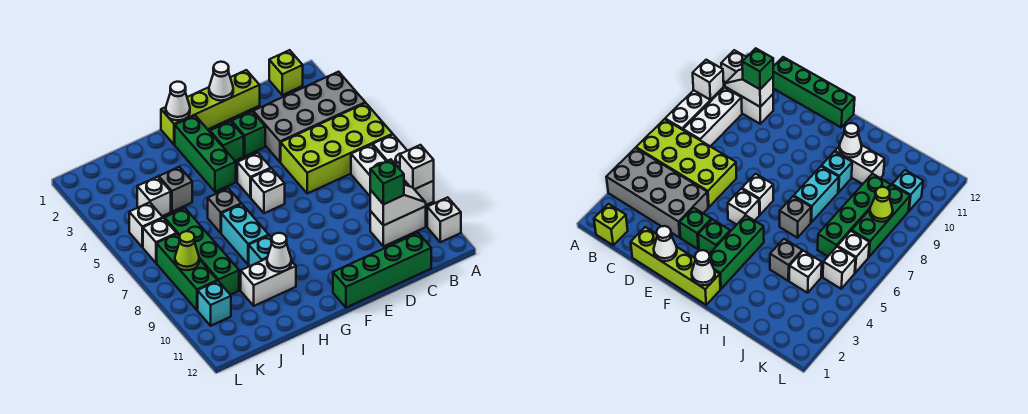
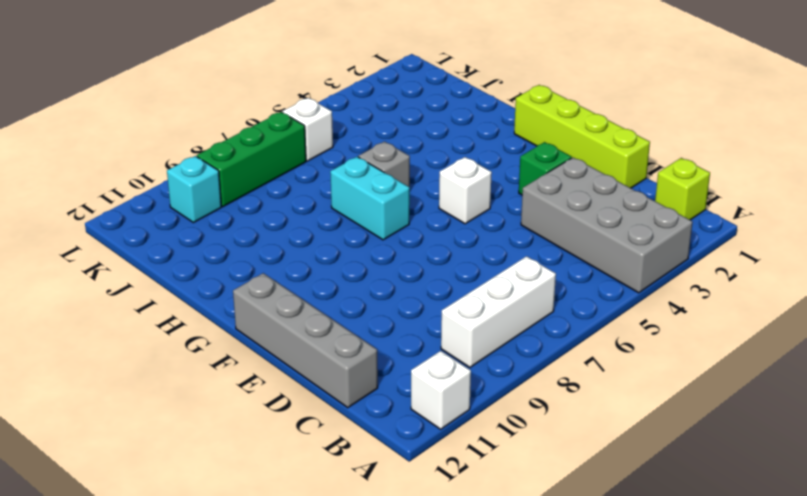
grey 1x4 brick [233,273,378,408] -> green 1x4 brick [333,233,431,308]
cyan 1x2 brick [330,157,410,240] -> cyan 1x2 brick turned to [221,204,269,265]
none -> lime 2x4 brick [281,103,393,193]
none -> white 1x3 brick [373,135,434,205]
none -> white 1x2 brick [370,206,426,246]
none -> green 1x1 brick [210,121,244,161]

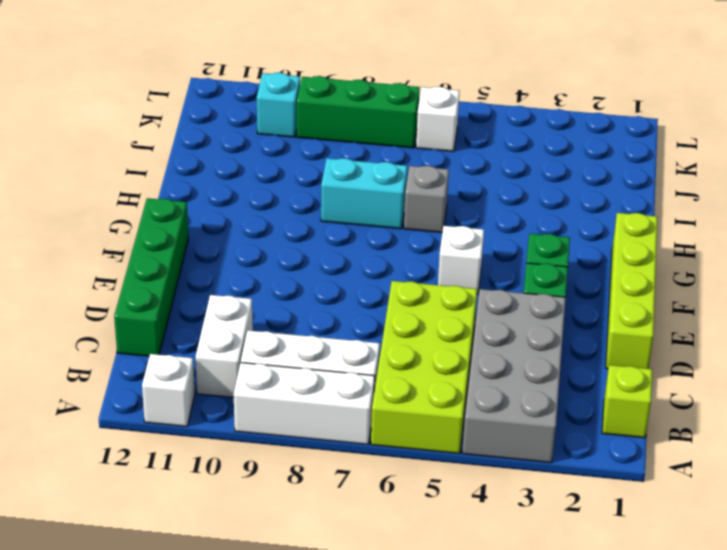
none -> white 1x1 brick [251,168,285,213]
none -> green 1x3 brick [175,116,236,192]
none -> cyan 1x1 brick [249,236,272,266]
none -> white 1x2 brick [241,259,296,306]

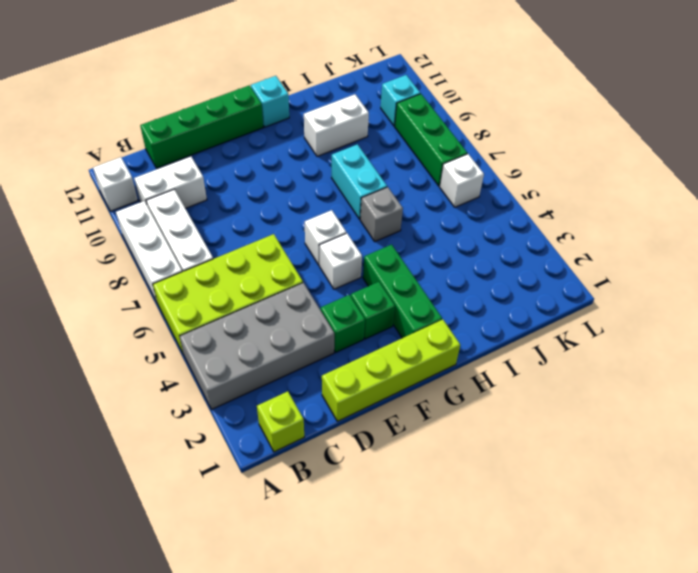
cyan 1x1 brick [251,76,289,127] -> cyan 1x1 brick moved to [249,236,272,266]
none -> grey 1x1 brick [159,167,192,212]
none -> white 1x1 brick [137,177,171,216]
none -> green 1x4 brick [165,208,239,295]
none -> white 1x1 brick [129,202,163,247]

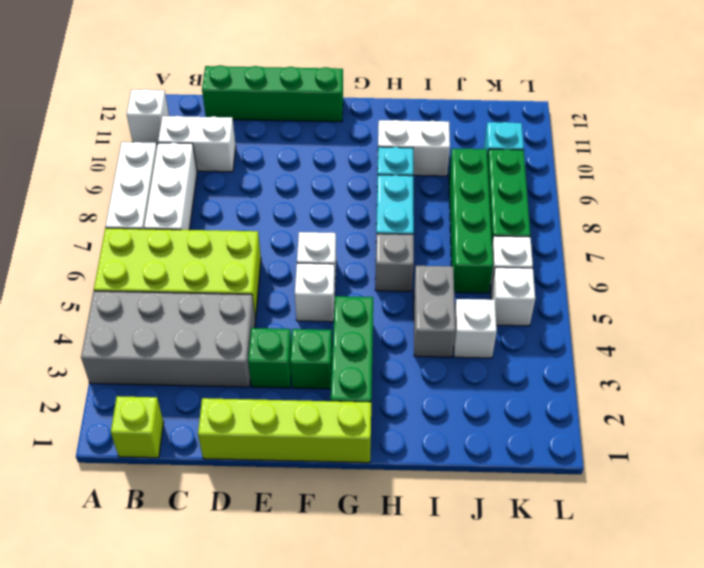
grey 1x2 brick [414,266,455,357] -> grey 1x1 brick [159,167,192,212]
none -> white 1x1 brick [400,145,434,189]
none -> white 1x2 slope [370,185,426,226]
none -> white 1x1 cone [209,62,233,101]
none -> white 1x1 cone [166,82,190,120]

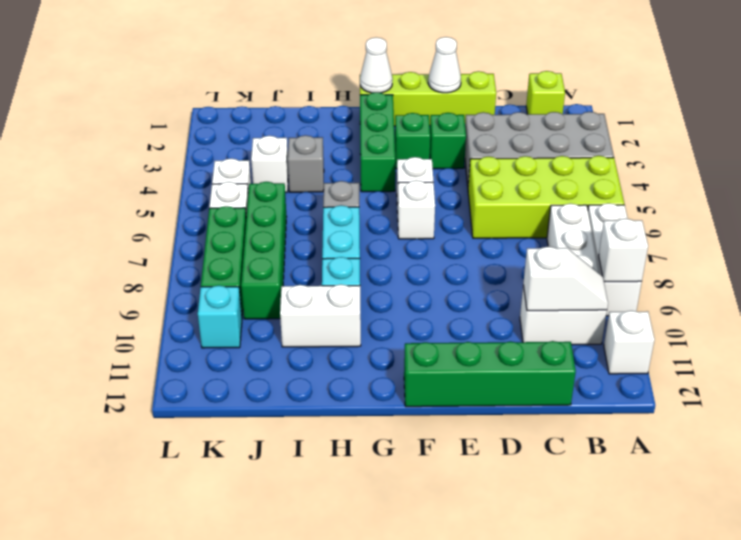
none -> white 1x1 cone [267,233,291,272]
none -> lime 1x1 cone [175,231,199,270]
none -> green 1x1 brick [370,159,404,204]

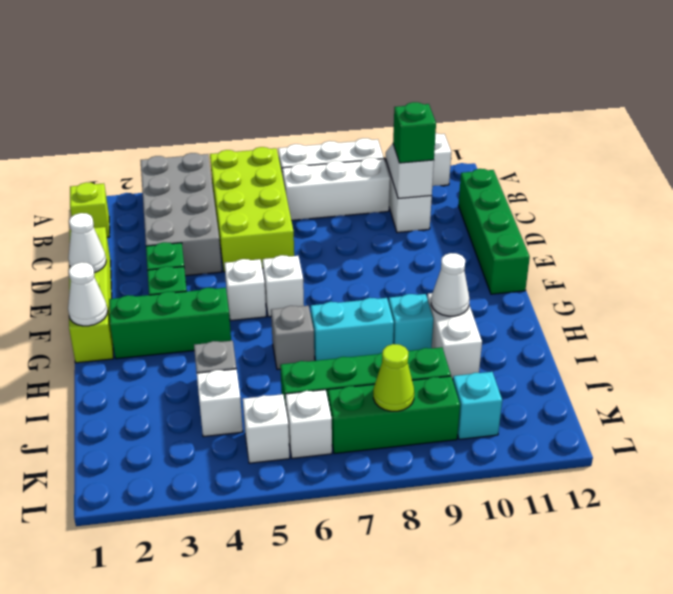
none -> white 1x1 brick [400,145,434,189]

